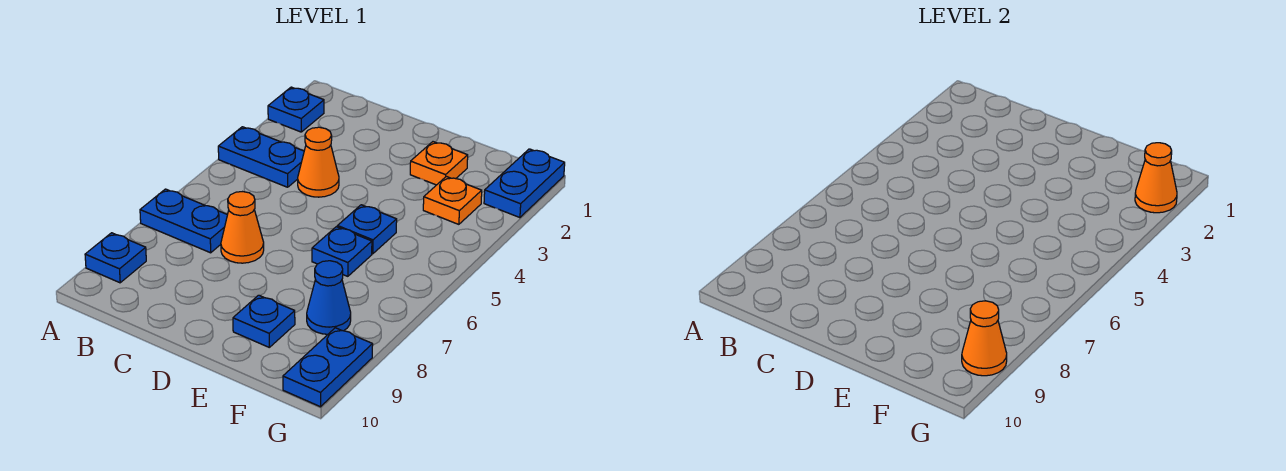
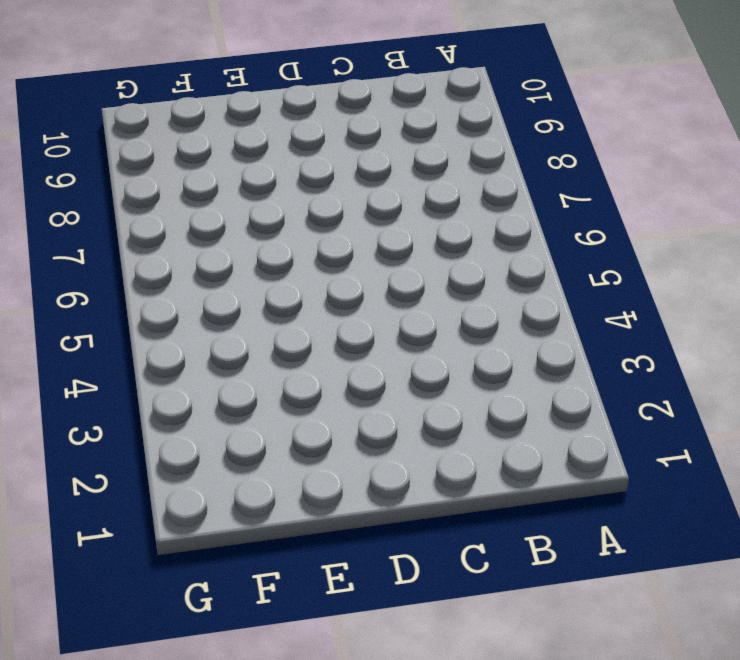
none -> blue 1x1 plate [268,87,324,132]
none -> blue 1x2 plate [218,127,304,187]
none -> blue 1x2 plate [140,189,227,253]

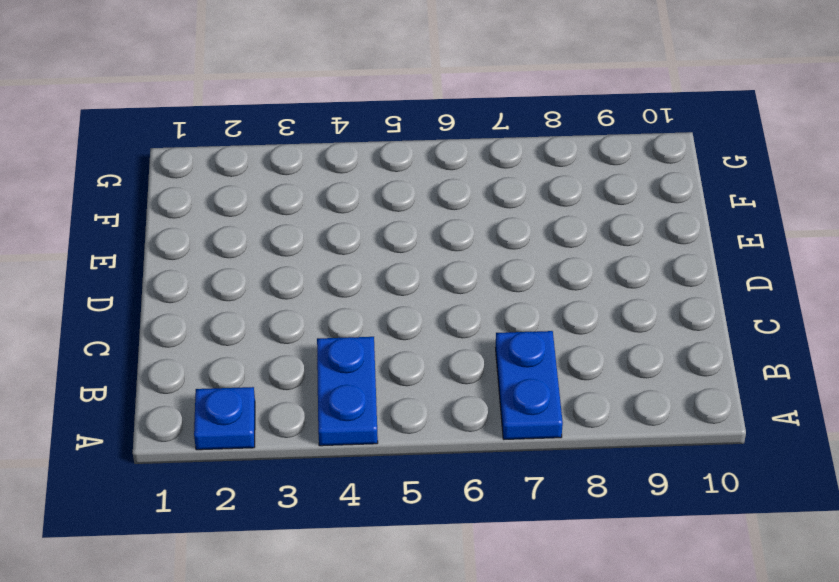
none -> blue 1x1 plate [85,233,146,283]
none -> orange 1x1 cone [298,127,339,197]
none -> orange 1x1 cone [221,192,264,263]

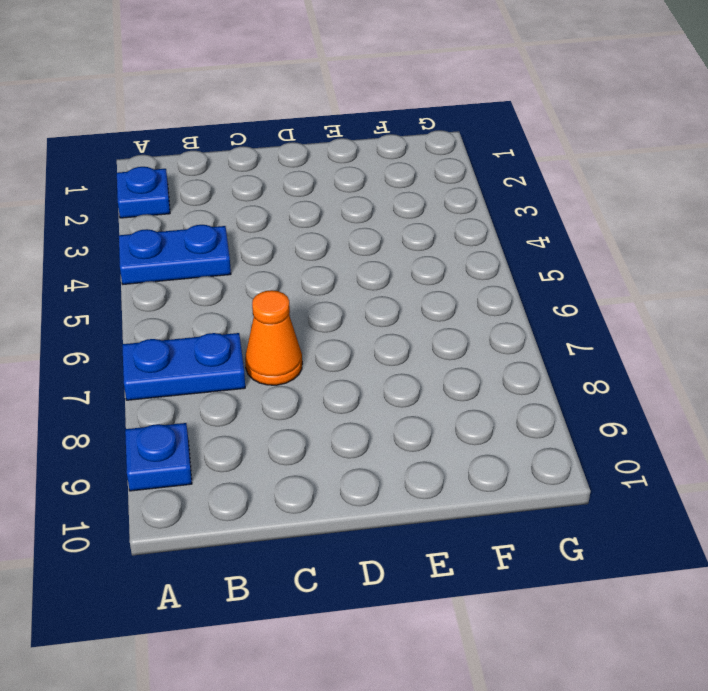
none -> orange 1x1 cone [298,127,339,197]
none -> orange 1x1 plate [410,142,468,185]
none -> blue 1x1 plate [337,205,397,254]

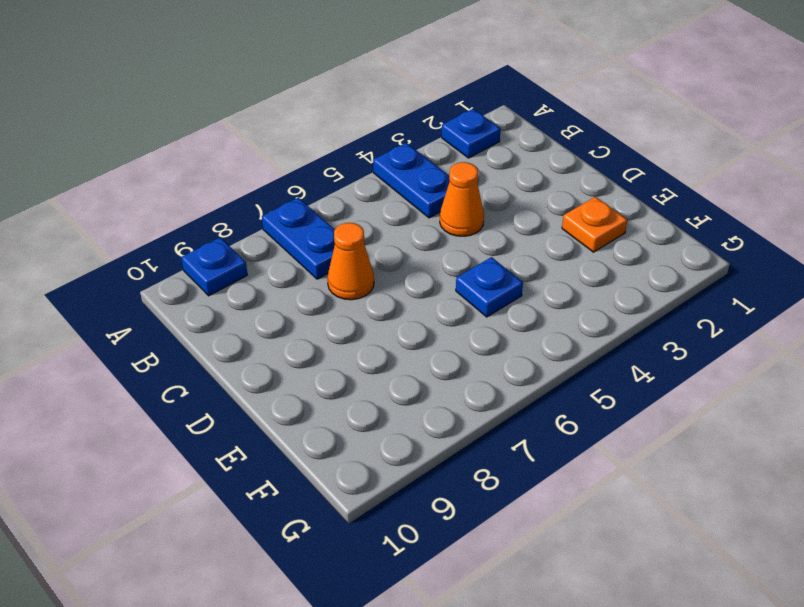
none -> blue 1x1 plate [312,227,372,276]
none -> blue 1x1 plate [233,295,295,347]
none -> orange 1x1 plate [423,176,482,224]

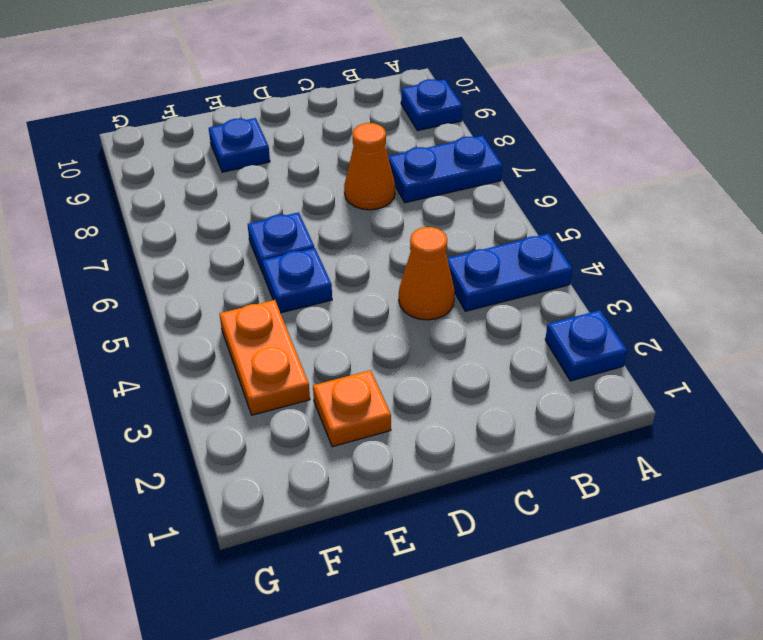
orange 1x2 plate [219,300,310,415] -> orange 1x1 plate [423,176,482,224]
none -> blue 1x1 cone [307,261,351,334]
none -> blue 1x2 plate [484,149,565,218]
none -> blue 1x2 plate [283,328,373,407]

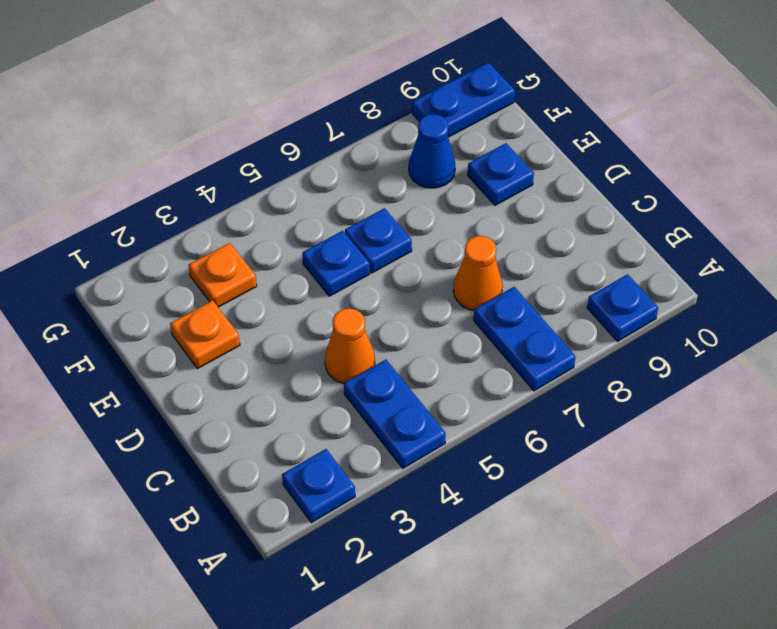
none -> blue 1x2 plate [484,149,565,218]
none -> orange 1x1 cone [1135,143,1177,213]
none -> orange 1x1 cone [962,301,1007,376]

